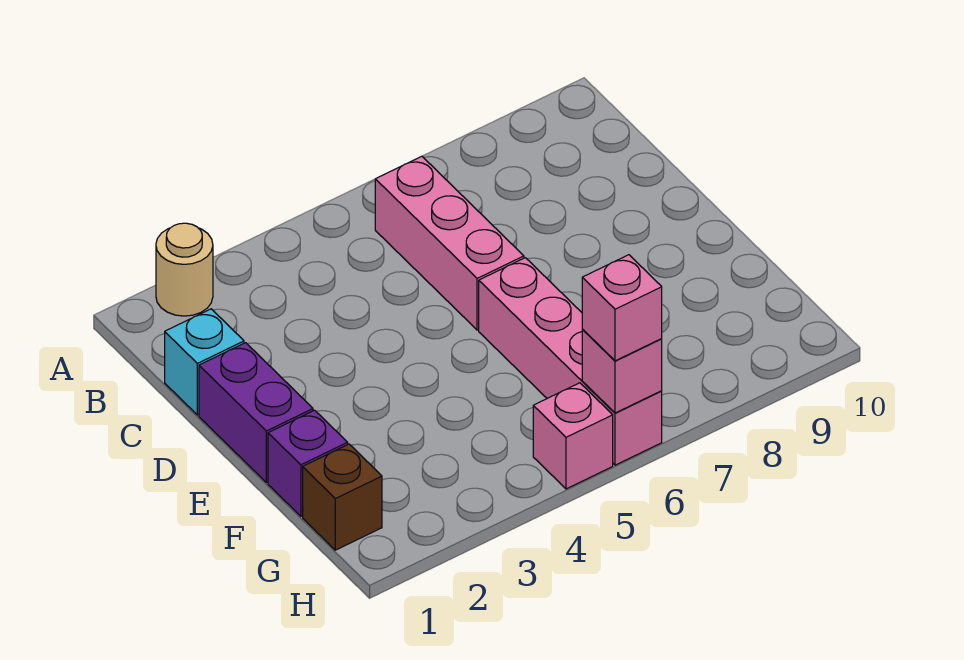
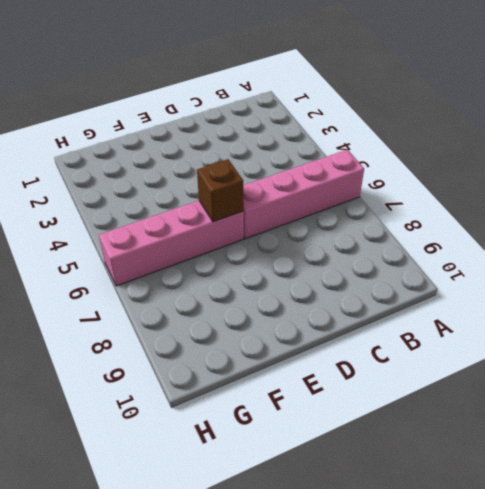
pink 1x4 brick [243,150,364,239] -> pink 1x3 brick [375,156,524,330]
brown 1x1 brick [197,159,244,222] -> brown 1x1 brick moved to [303,444,382,550]
none -> tan 1x1 round brick [156,223,213,316]
none -> cyan 1x1 brick [165,309,244,415]

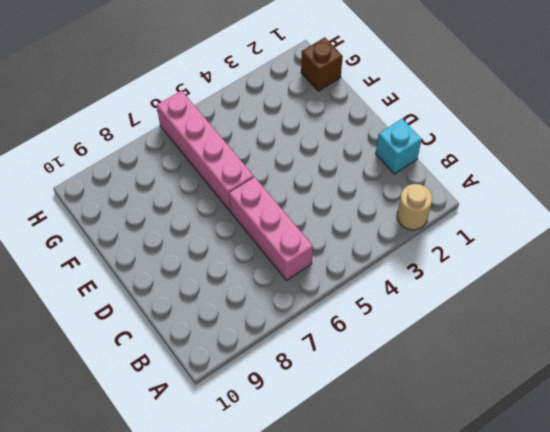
none -> purple 1x2 brick [199,343,313,483]
none -> purple 1x1 brick [268,410,348,516]

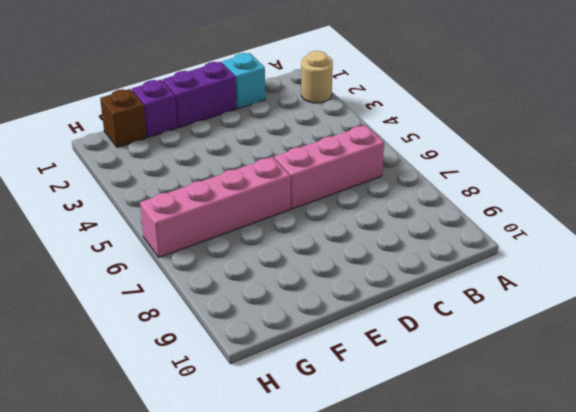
none -> pink 1x1 brick [533,383,613,489]
none -> pink 1x1 brick [582,330,662,413]

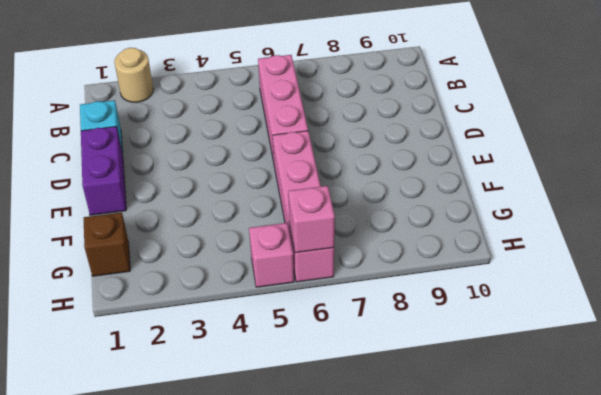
none -> purple 1x1 brick [268,410,348,516]
none -> pink 1x1 brick [582,255,662,361]

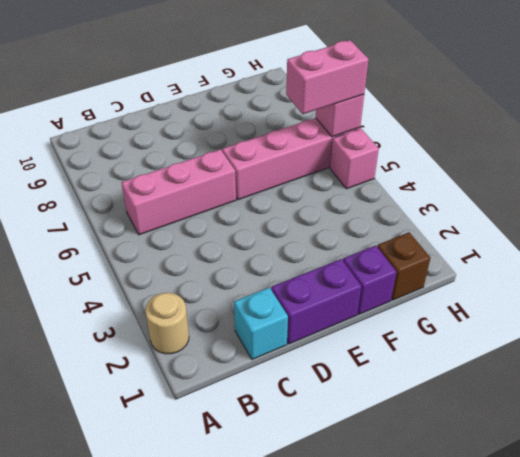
pink 1x2 brick [286,40,368,114] -> pink 1x1 brick [582,255,662,361]

